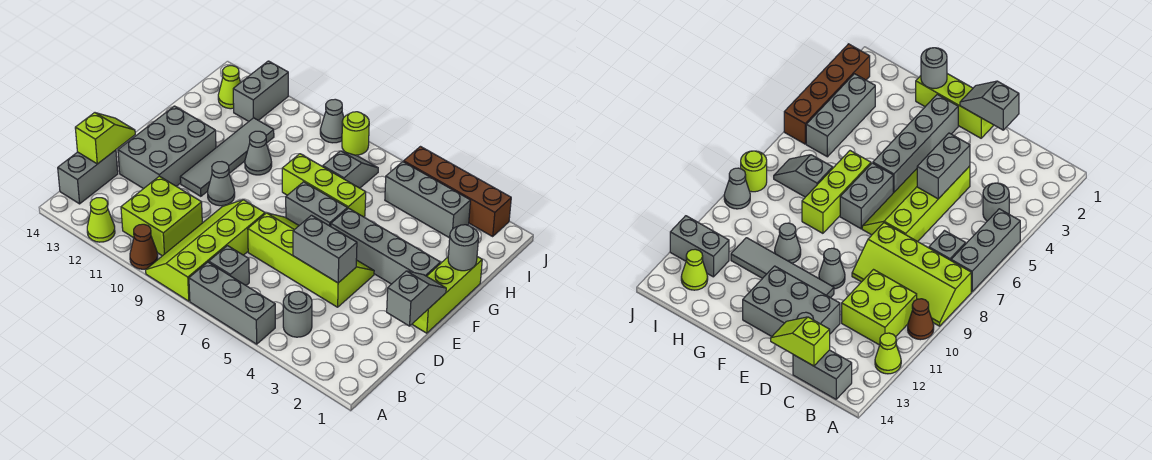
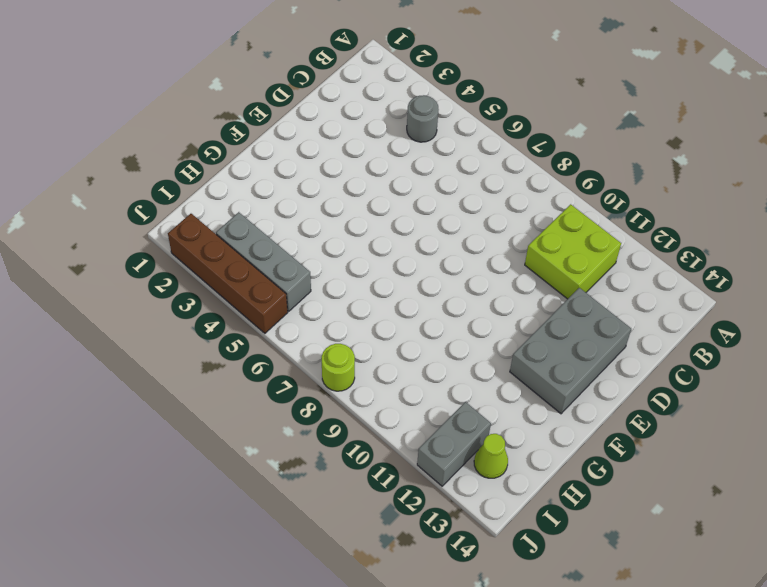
none -> grey 1x3 brick [189,262,275,344]
none -> lime 2x4 slope [146,200,265,301]
none -> brown 1x1 cone [130,224,158,269]

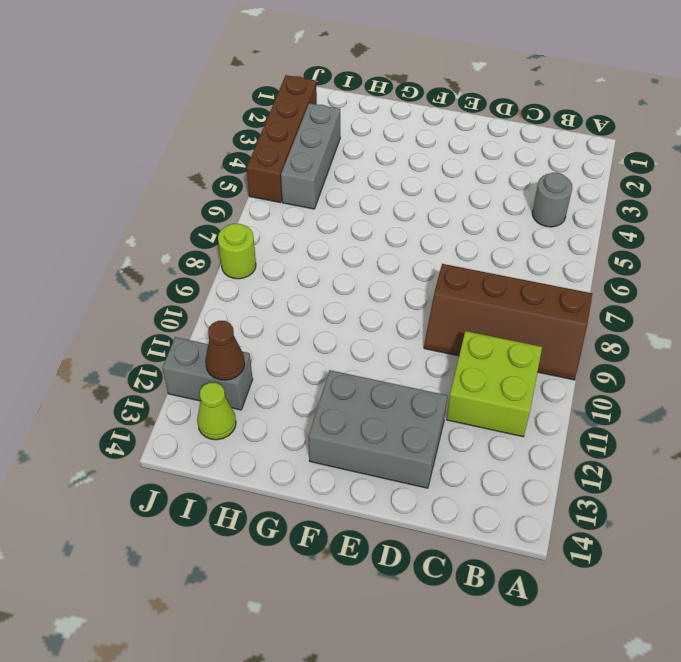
brown 2x4 slope [424,264,592,380] -> lime 2x4 slope [146,200,265,301]
brown 1x1 cone [205,321,245,380] -> brown 1x1 cone moved to [130,224,158,269]
none -> grey 1x3 brick [189,262,275,344]
none -> lime 1x1 cone [87,198,115,242]
none -> grey 1x1 brick [209,246,249,285]

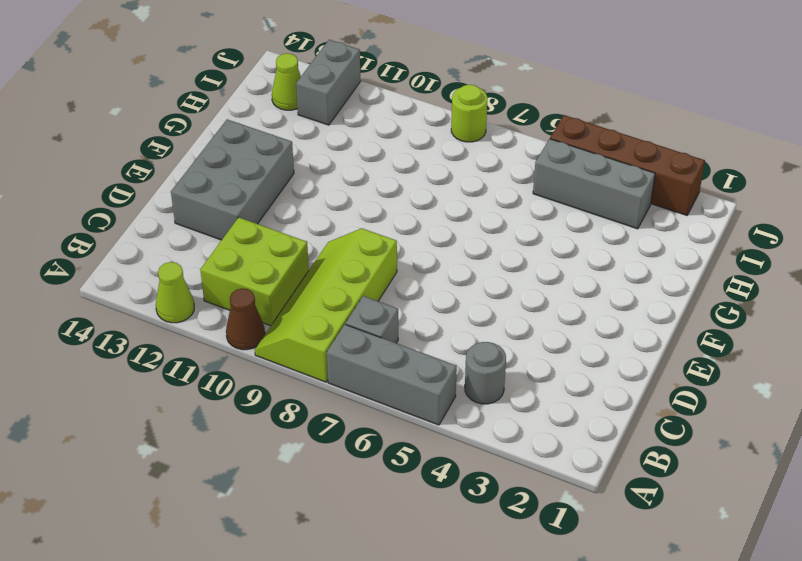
none -> grey 1x2 brick [58,150,118,204]
none -> lime 2x4 slope [248,213,374,307]
none -> lime 1x3 brick [412,257,482,333]

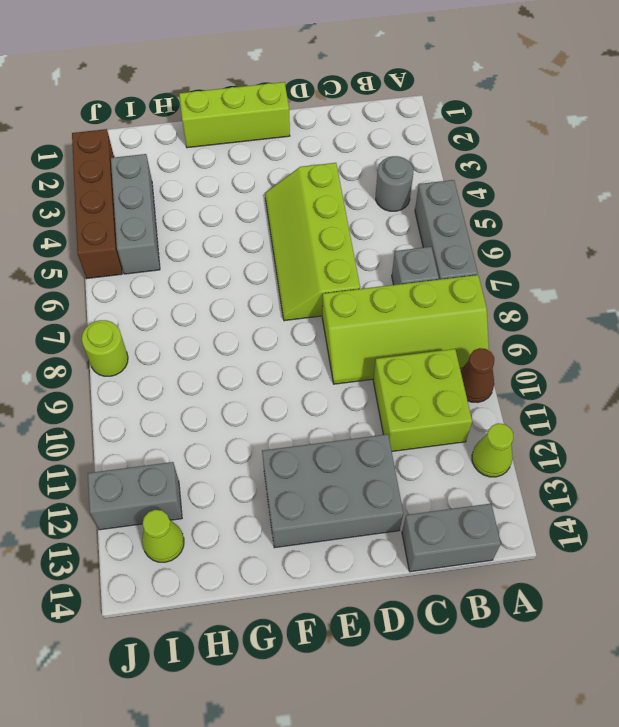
none -> grey 1x1 cone [207,162,235,206]
none -> grey 1x4 tile [180,118,274,196]
none -> grey 1x4 brick [331,208,440,284]

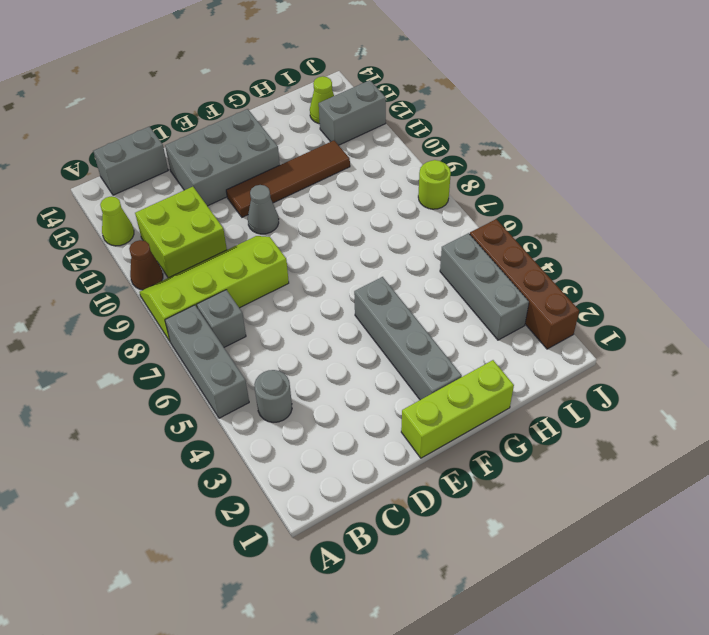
brown 1x4 tile [226,140,350,217] -> grey 1x4 tile [180,118,274,196]
none -> lime 2x4 slope [248,213,374,307]
none -> grey 1x2 brick [286,182,347,226]
none -> lime 1x3 brick [282,154,366,217]

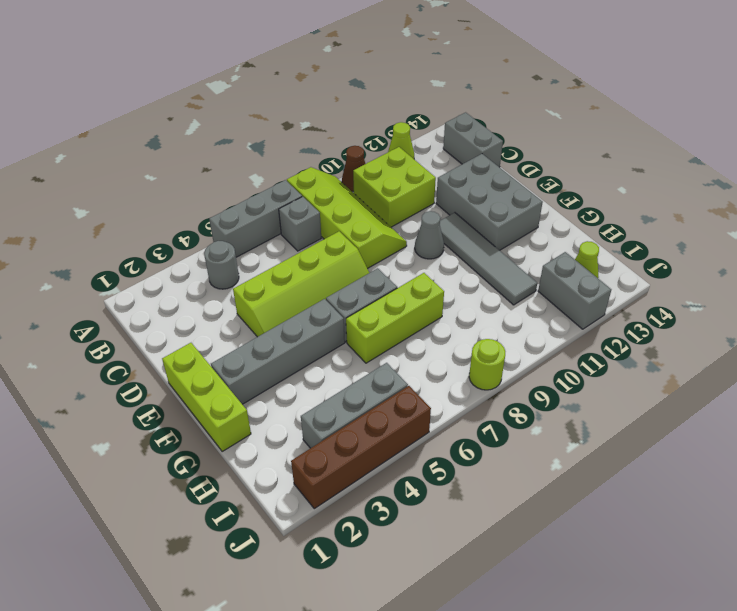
none -> grey 1x1 cone [245,131,272,175]
none -> grey 1x2 slope [323,151,378,188]
none -> grey 1x1 cone [320,99,344,143]

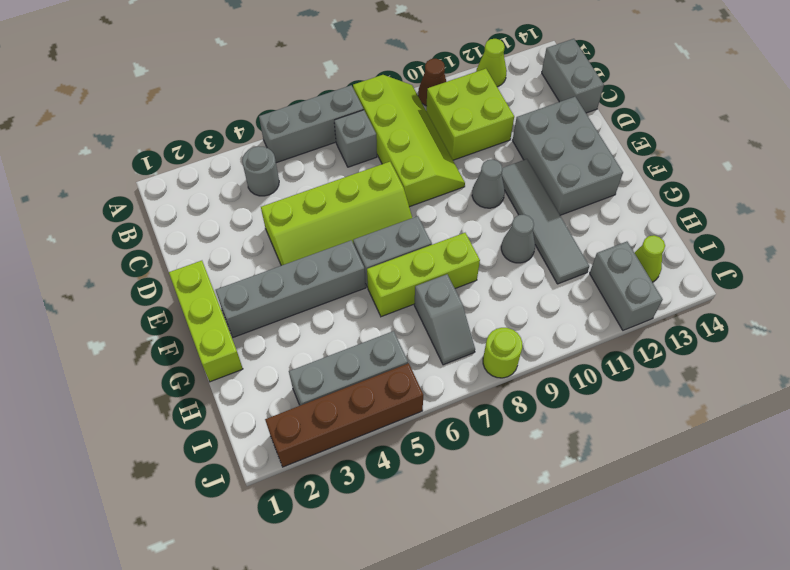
none -> grey 1x1 cone [320,99,344,143]
none -> lime 1x2 slope [75,113,135,164]
none -> grey 1x2 slope [387,271,446,326]

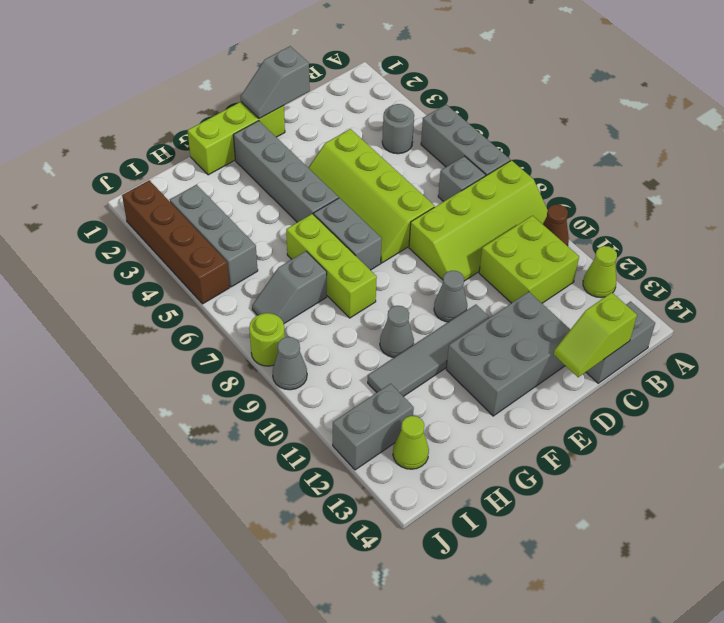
none -> grey 1x2 brick [293,215,357,283]
none -> grey 1x1 round brick [448,225,479,271]

